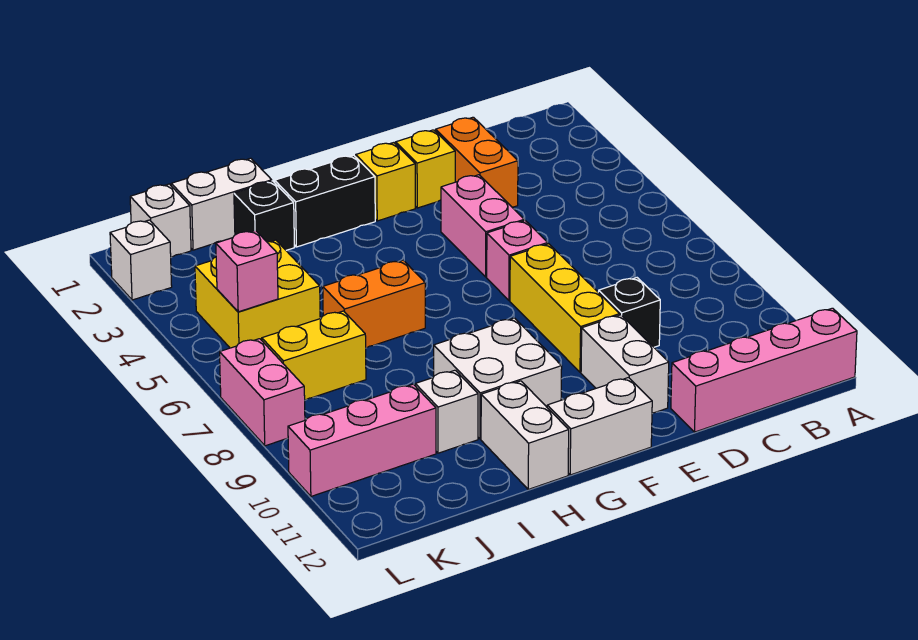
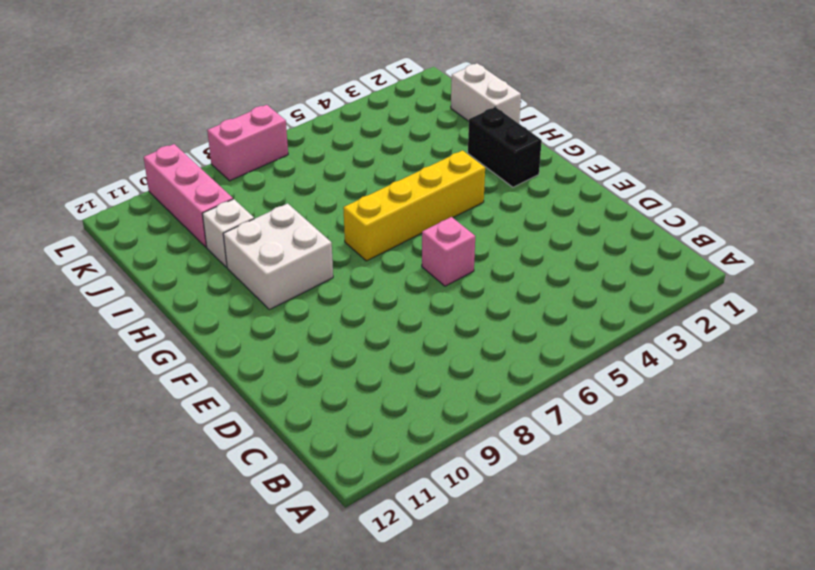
yellow 1x4 brick [343,150,485,261] -> none
none -> pink 1x4 brick [671,308,857,432]
none -> orange 1x2 brick [436,117,518,207]
none -> black 1x1 brick [598,278,660,347]

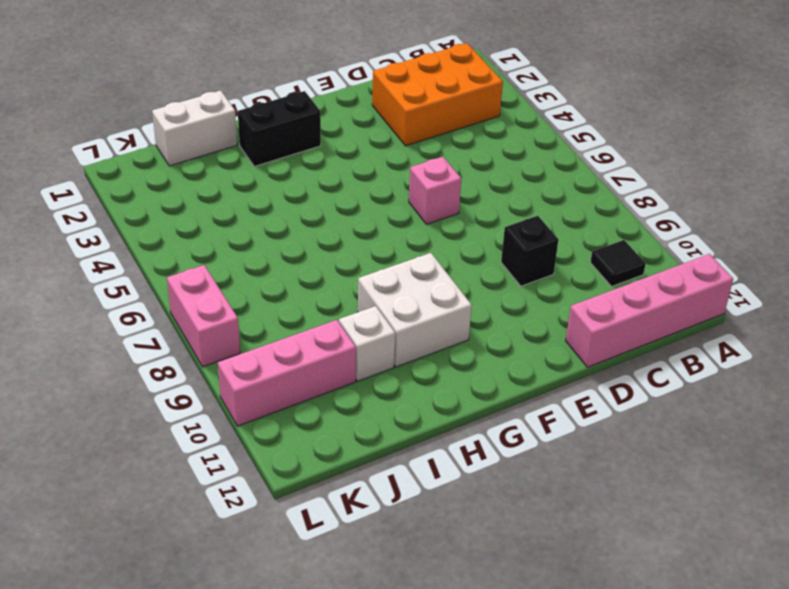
orange 2x3 brick [372,43,503,146] -> orange 1x2 brick [436,117,518,207]
black 1x1 tile [590,240,646,286] -> none
none -> yellow 1x1 brick [396,130,455,208]
none -> pink 1x2 brick [441,175,524,277]
none -> yellow 1x3 brick [510,244,620,372]

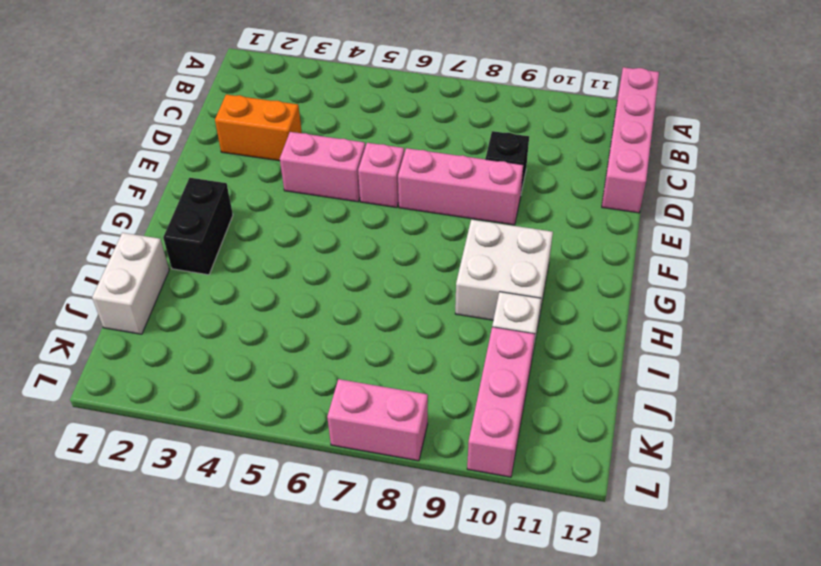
pink 1x3 brick [398,148,523,225] -> yellow 1x3 brick [510,244,620,372]
none -> yellow 1x1 brick [396,130,455,208]
none -> white 1x2 brick [581,315,669,413]
none -> yellow 1x1 brick [356,143,415,221]

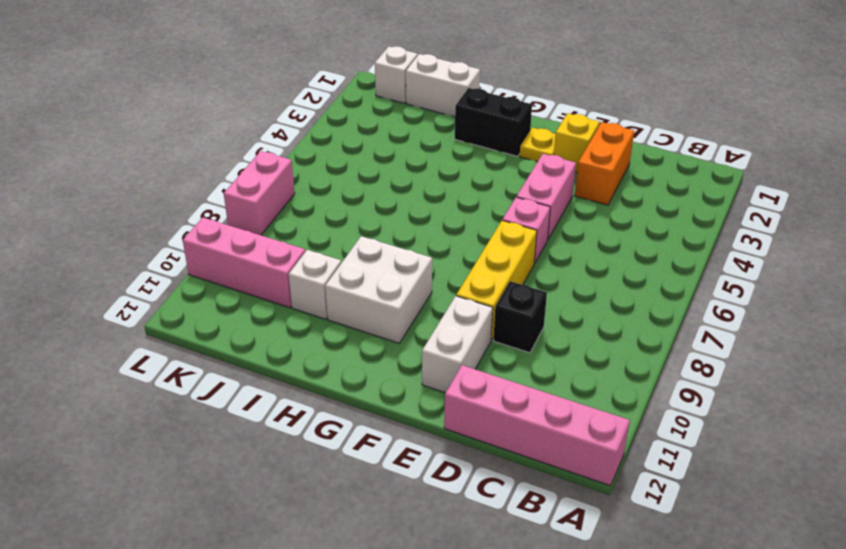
yellow 1x1 plate [520,128,556,162] -> yellow 1x1 brick [356,143,415,221]
none -> white 1x2 brick [547,378,652,475]
none -> orange 1x2 brick [323,260,425,348]
none -> white 1x2 brick [481,381,569,489]

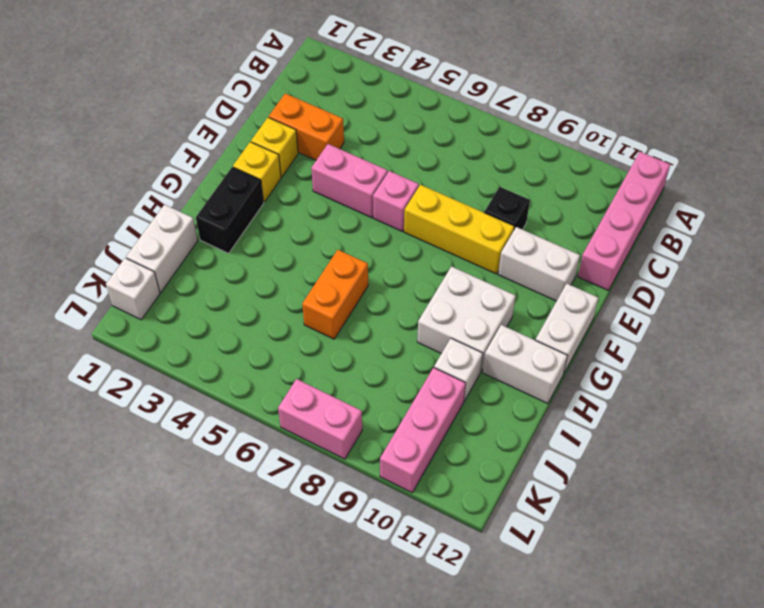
none -> black 1x1 brick [234,181,295,250]
none -> yellow 2x2 brick [195,240,320,348]
none -> yellow 1x2 brick [262,311,366,400]

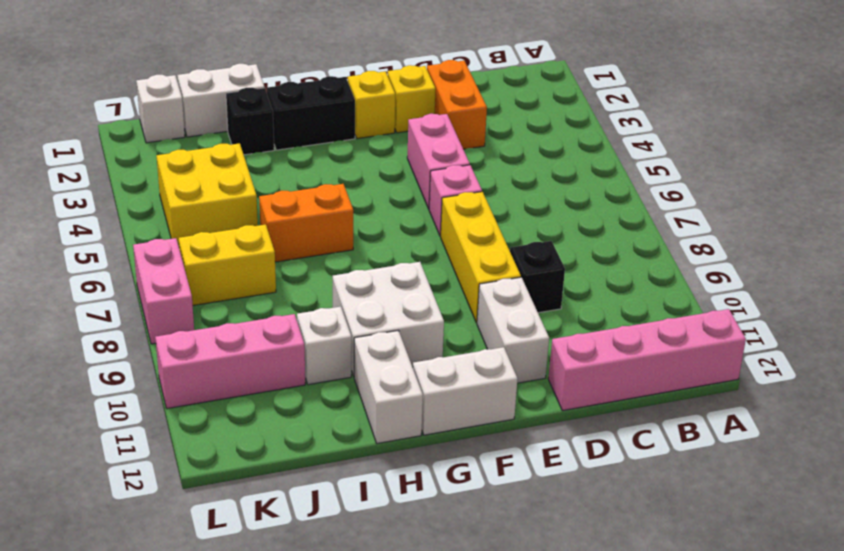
none -> white 1x1 brick [110,220,172,300]
none -> pink 1x1 brick [216,230,278,312]

